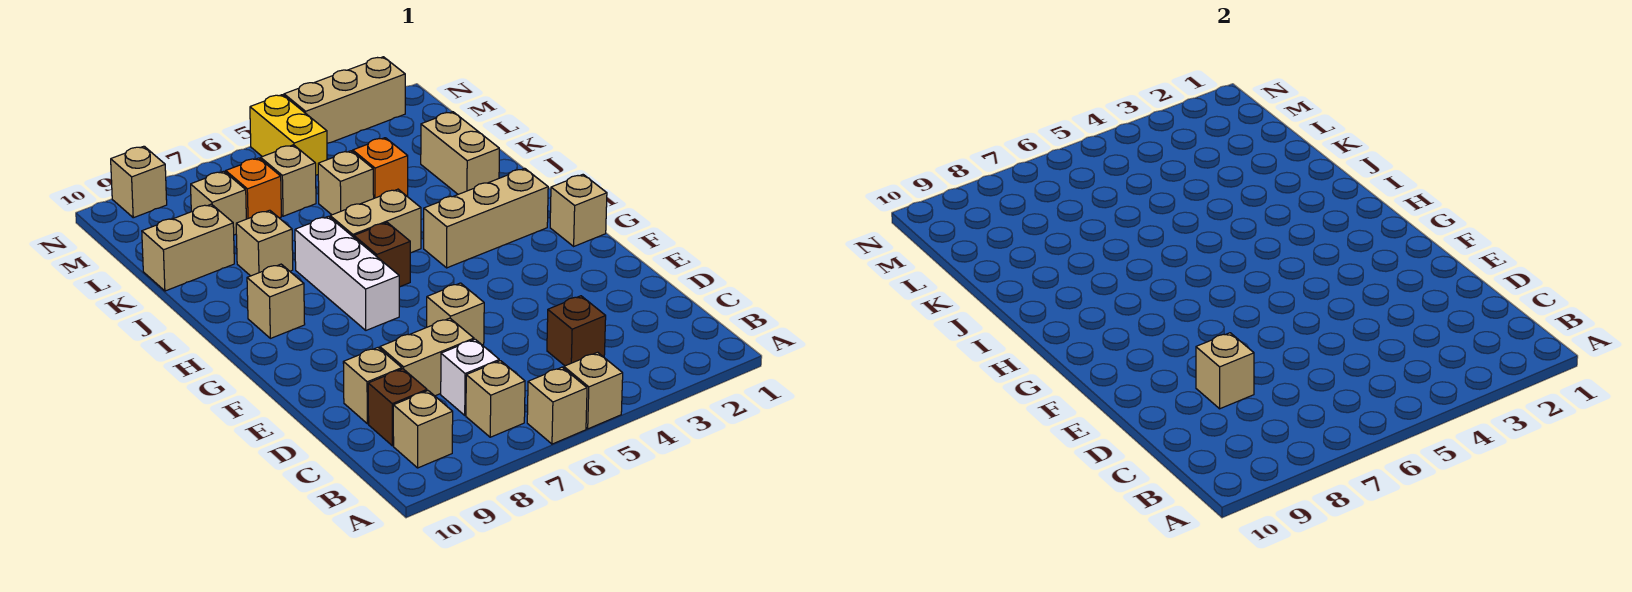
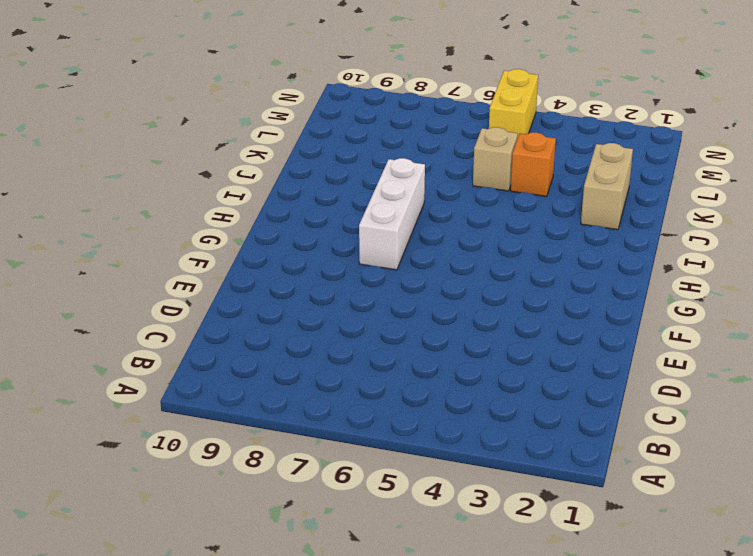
none -> tan 1x1 brick [564,352,623,429]
none -> tan 1x1 brick [527,367,587,444]
none -> tan 1x1 brick [466,361,525,437]

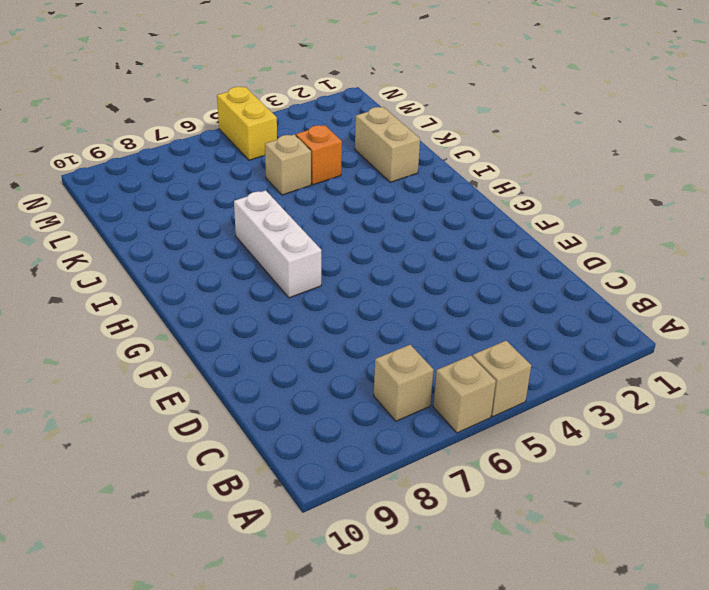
none -> tan 1x1 brick [393,391,453,468]
none -> brown 1x1 brick [547,296,606,366]
none -> white 1x1 brick [441,339,499,415]

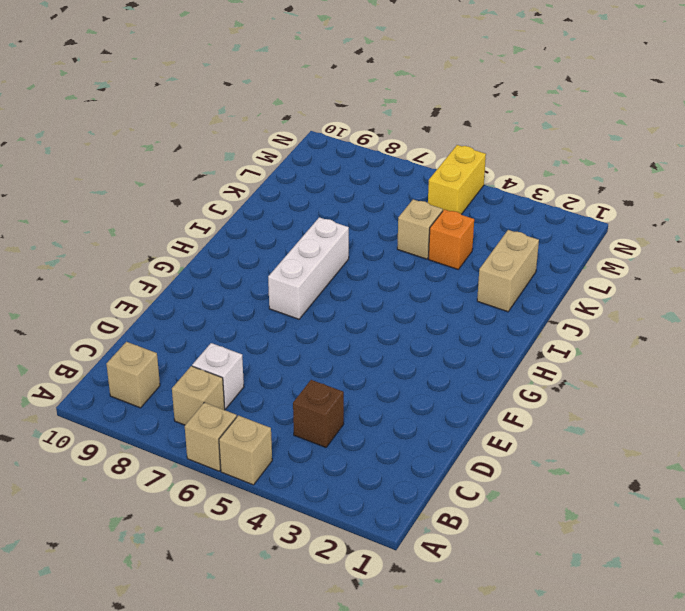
none -> brown 1x1 brick [368,369,427,446]
none -> tan 1x2 brick [380,318,474,396]
none -> tan 1x1 brick [343,348,402,424]

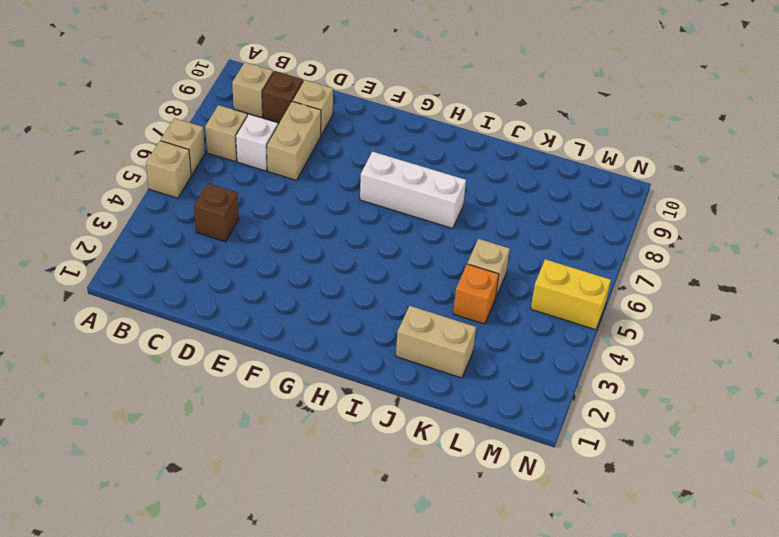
none -> tan 1x1 brick [427,283,484,345]
none -> tan 1x1 brick [550,175,607,246]
none -> tan 1x3 brick [424,168,548,268]

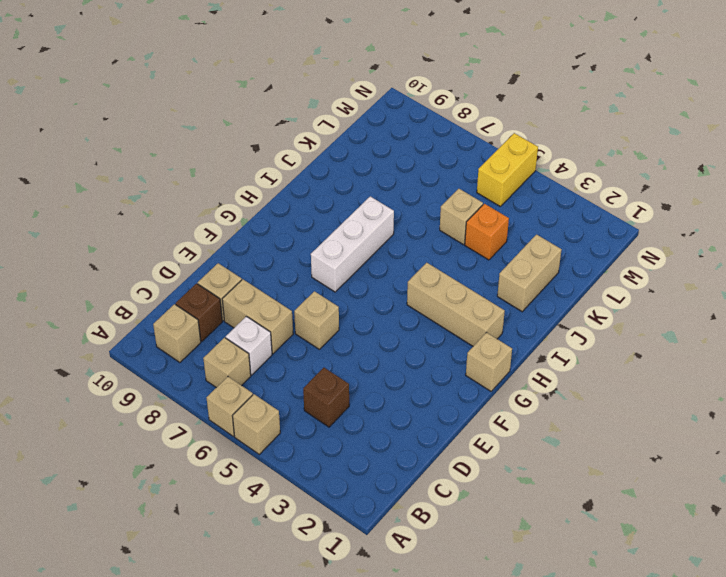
none -> brown 1x1 brick [354,223,410,287]
none -> tan 1x1 brick [247,264,305,338]
none -> tan 1x2 brick [330,189,421,253]

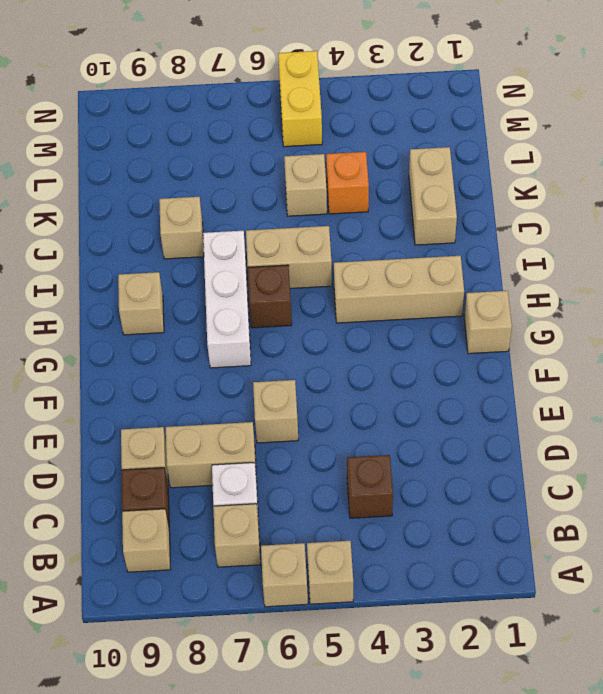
none -> tan 1x2 brick [142,204,234,291]
none -> tan 1x1 brick [261,145,316,216]
none -> orange 1x1 brick [226,158,281,219]

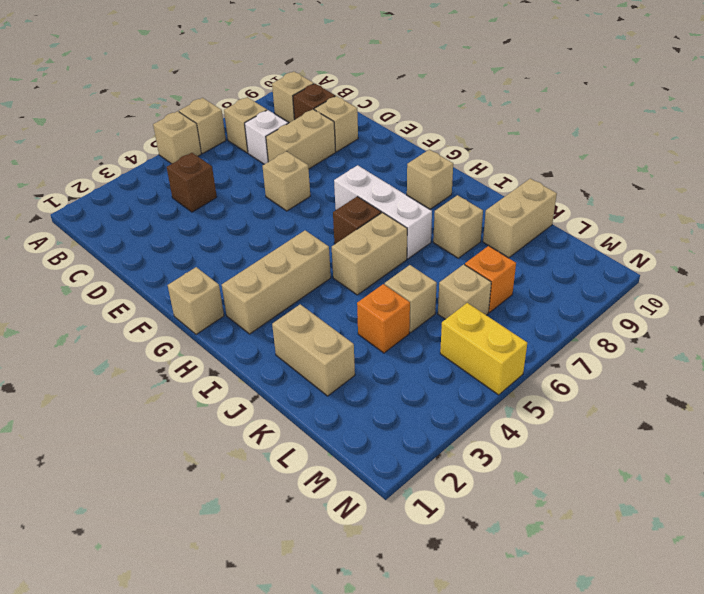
none -> tan 1x1 brick [191,171,246,235]
none -> tan 1x3 brick [284,57,405,143]
none -> tan 1x1 brick [111,146,167,218]

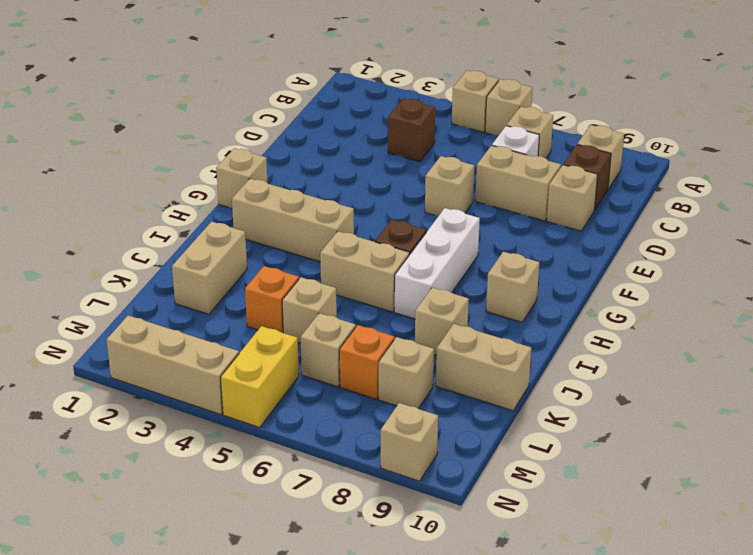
none -> tan 1x1 brick [1196,333,1254,409]

